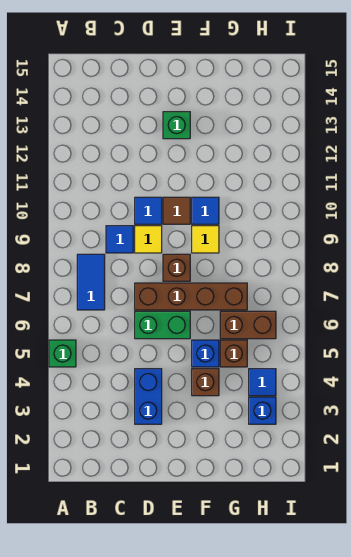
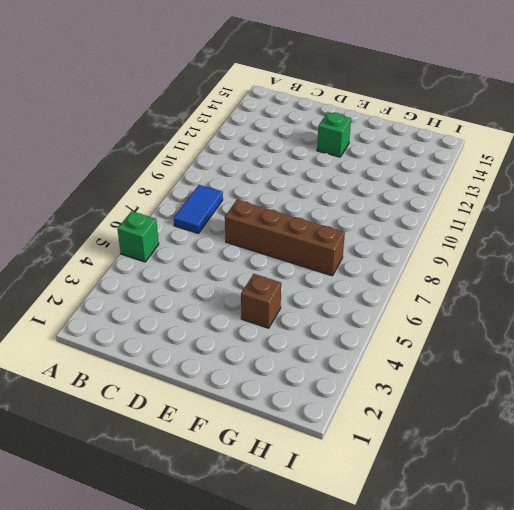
none -> blue 1x1 tile [106,226,133,253]
none -> blue 1x2 brick [135,369,162,424]
none -> green 1x2 brick [135,311,190,339]

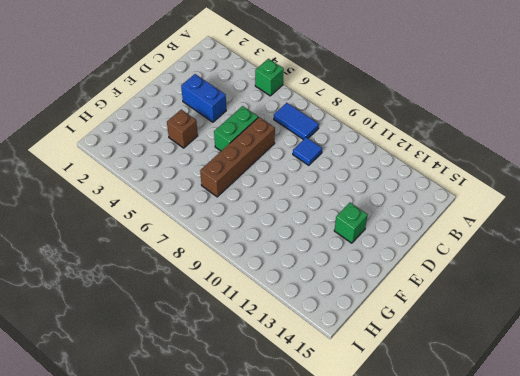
none -> yellow 1x1 tile [135,226,162,253]
none -> blue 1x1 tile [135,197,162,224]
none -> brown 1x1 brick [163,254,190,281]

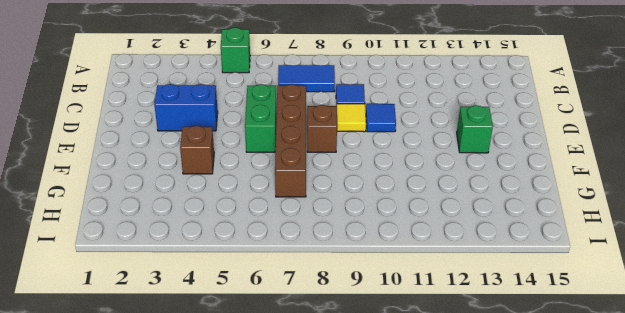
none -> brown 1x1 tile [163,197,190,224]
none -> blue 1x1 brick [192,340,219,367]
none -> yellow 1x1 tile [192,226,219,253]

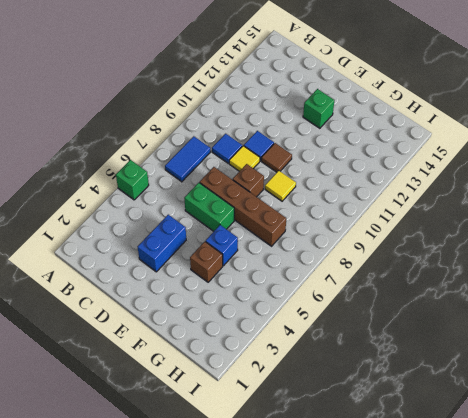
none -> blue 1x1 tile [192,197,219,224]
none -> brown 1x1 brick [220,340,247,367]
none -> brown 1x2 brick [220,311,276,339]

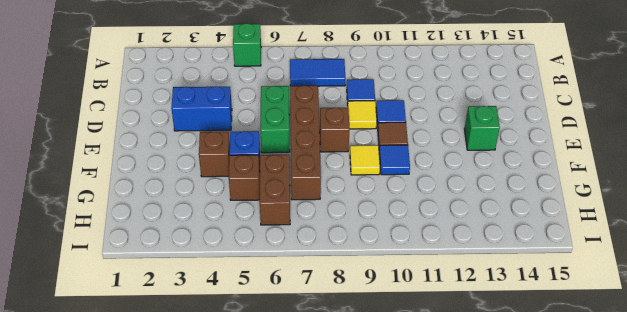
none -> blue 1x1 brick [249,397,276,424]
none -> blue 1x1 tile [249,369,276,396]

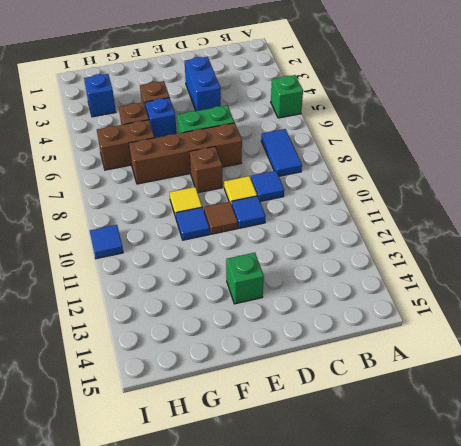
blue 1x1 tile [90,225,123,259] -> blue 1x1 tile moved to [249,369,276,396]

